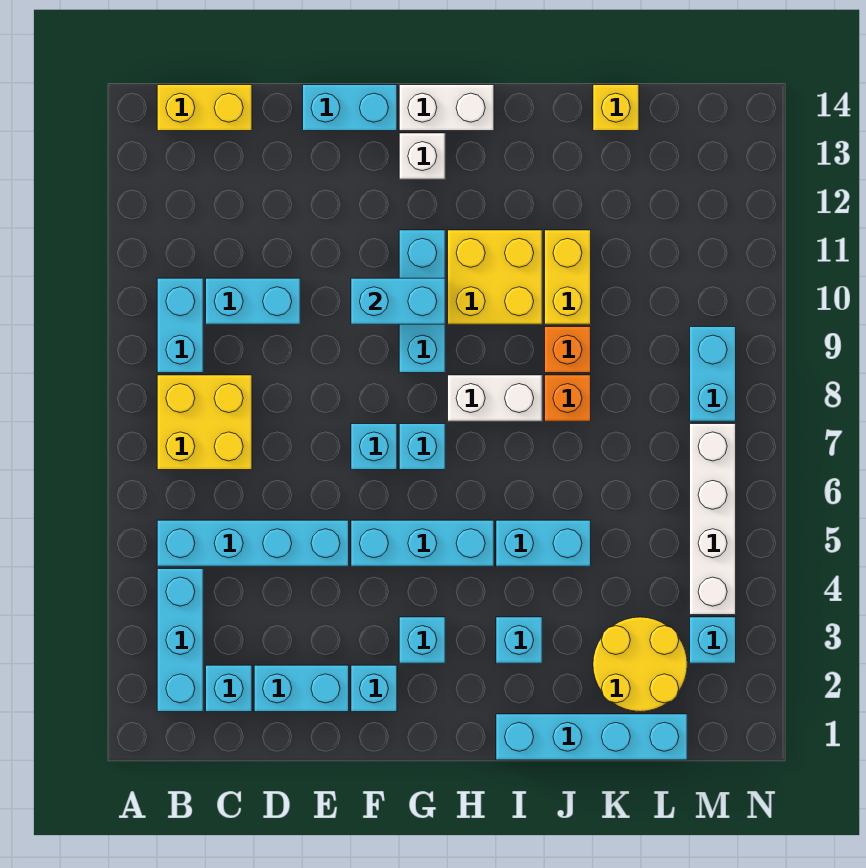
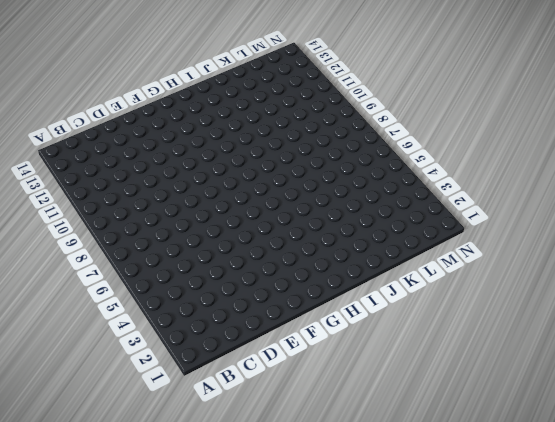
none -> cyan 1x3 brick [157,569,203,712]
none -> cyan 1x4 brick [157,520,349,566]
none -> yellow 2x2 brick [157,375,252,470]
none -> cyan 1x2 brick [157,278,203,373]

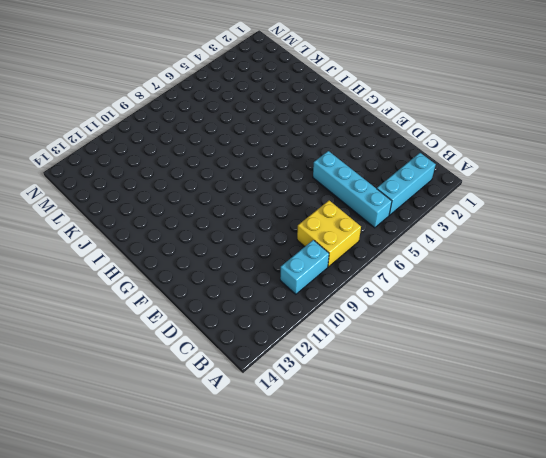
none -> yellow 1x2 brick [157,85,252,131]
none -> cyan 1x1 brick [206,665,252,712]
none -> cyan 1x2 brick [206,278,300,324]
none -> cyan 1x2 brick [254,665,349,712]

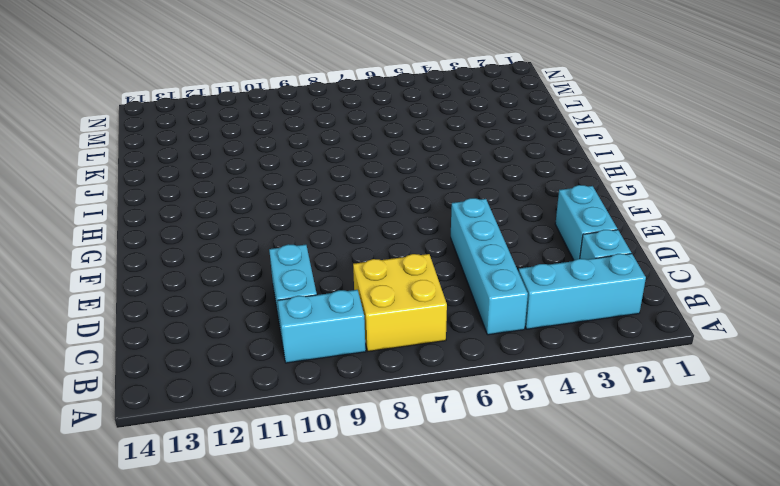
none -> yellow 1x2 brick [157,85,252,131]
none -> cyan 1x2 brick [303,85,397,131]
none -> cyan 1x1 brick [351,665,397,712]
none -> cyan 1x3 brick [351,520,494,566]

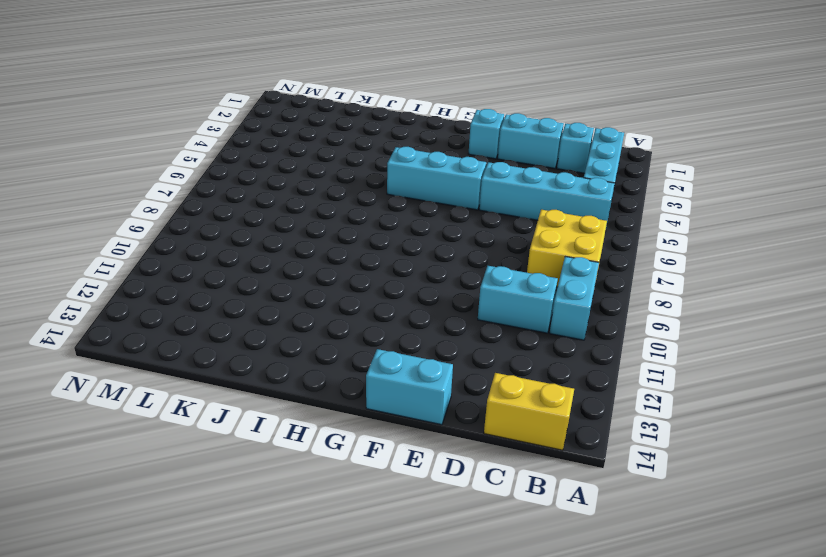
none -> cyan 1x1 brick [351,424,397,470]
none -> cyan 1x1 brick [399,617,445,663]
none -> cyan 1x1 brick [399,424,445,470]
none -> cyan 1x3 brick [399,230,445,373]

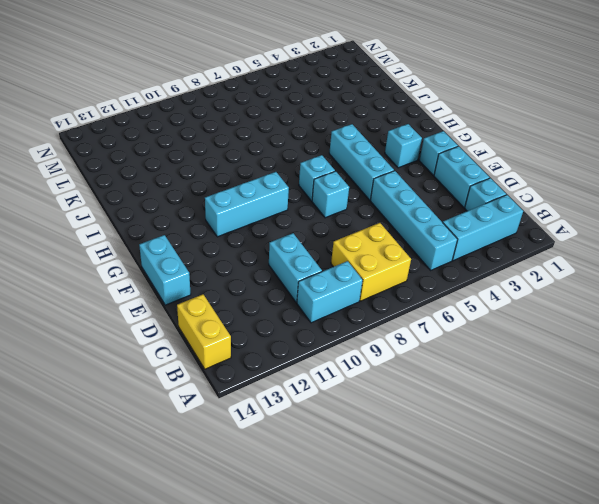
none -> white 1x1 brick [399,133,445,179]
none -> white 1x2 brick [399,85,494,131]
none -> white 1x2 brick [448,375,542,421]
none -> yellow 2x2 brick [448,230,542,324]

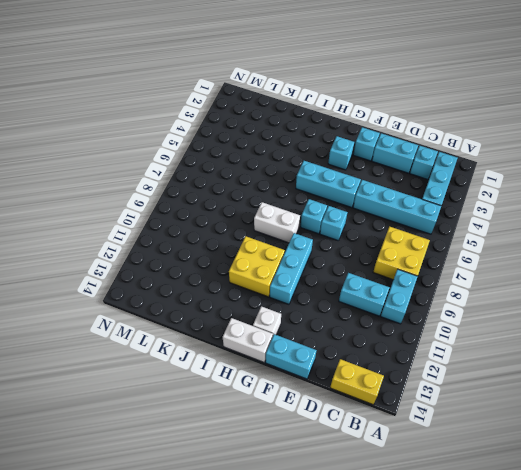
none -> cyan 1x4 brick [496,714,687,760]
none -> cyan 1x1 brick [496,617,542,663]
none -> cyan 1x2 brick [496,520,591,566]
none -> orange 1x1 brick [545,375,591,421]

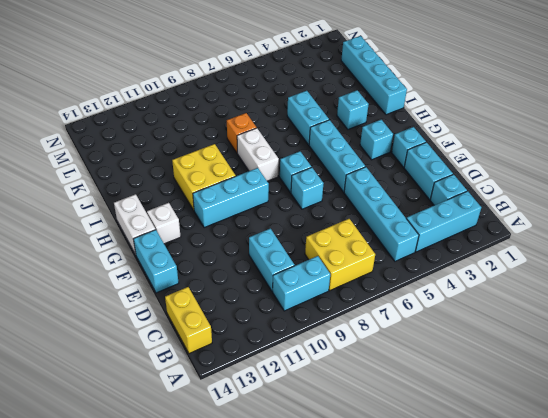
none -> orange 1x1 brick [545,327,591,373]
none -> yellow 1x2 brick [545,230,591,324]
none -> yellow 2x2 round brick [593,617,687,712]
none -> yellow 1x1 brick [593,85,639,131]

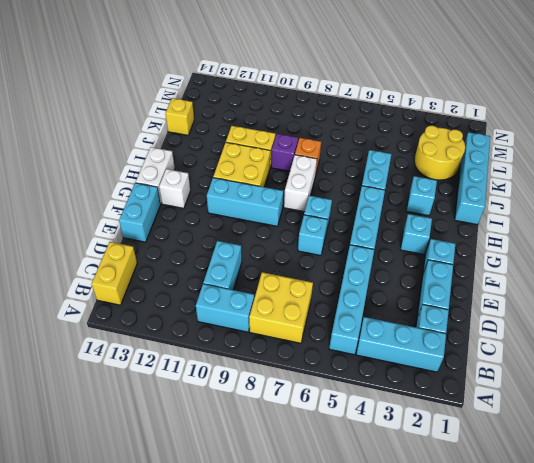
purple 1x1 brick [271,134,298,171] -> orange 1x1 brick [545,327,591,373]
none -> cyan 1x1 brick [690,617,736,663]
none -> white 1x4 brick [690,424,736,615]
none -> cyan 1x2 brick [690,327,736,421]
none -> cyan 1x2 brick [351,278,445,324]

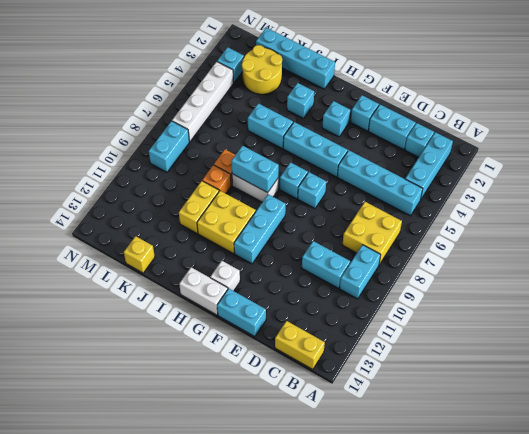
cyan 1x2 brick [231,146,279,193] -> cyan 1x2 brick moved to [351,278,445,324]

